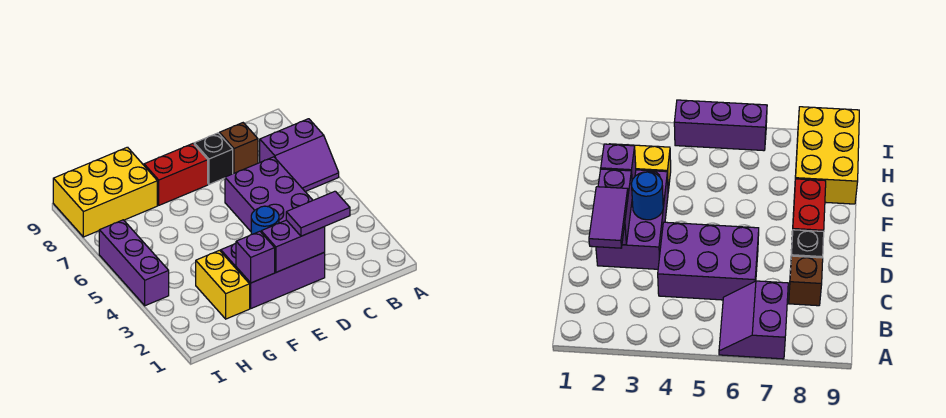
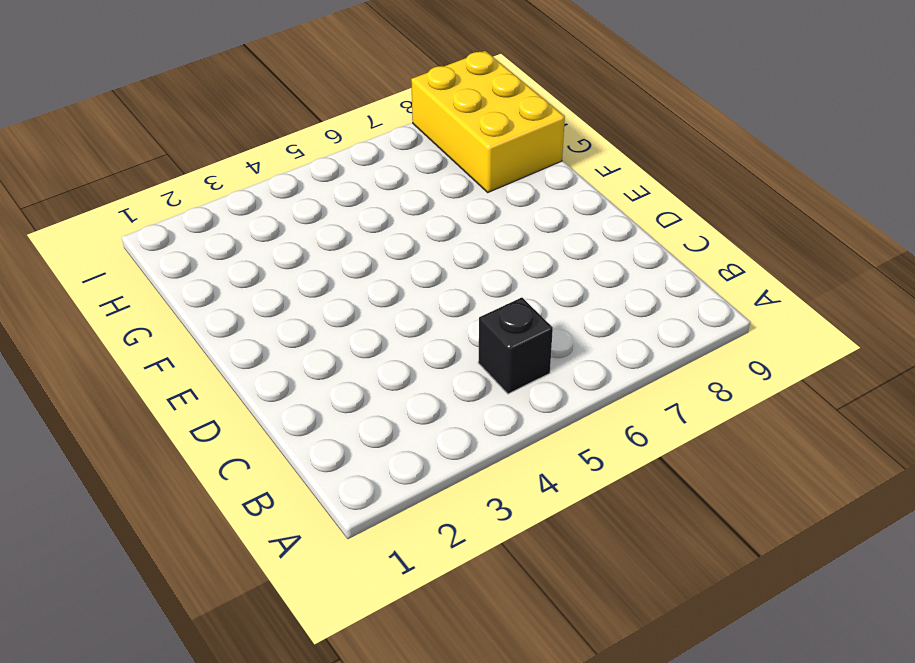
black 1x1 brick [478,298,553,394] -> black 1x1 brick moved to [194,133,233,184]
none -> purple 2x2 slope [260,119,339,191]
none -> purple 2x3 brick [225,157,313,231]
none -> brown 1x1 brick [219,123,258,174]

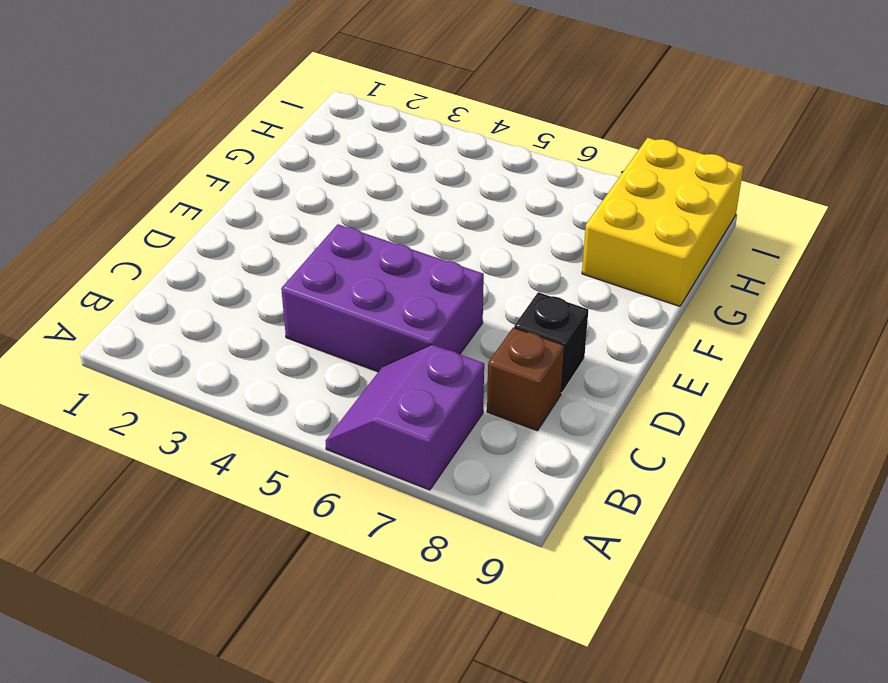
none -> purple 2x3 brick [221,243,325,308]
none -> red 1x2 brick [144,144,208,205]
none -> yellow 1x2 brick [196,250,250,319]

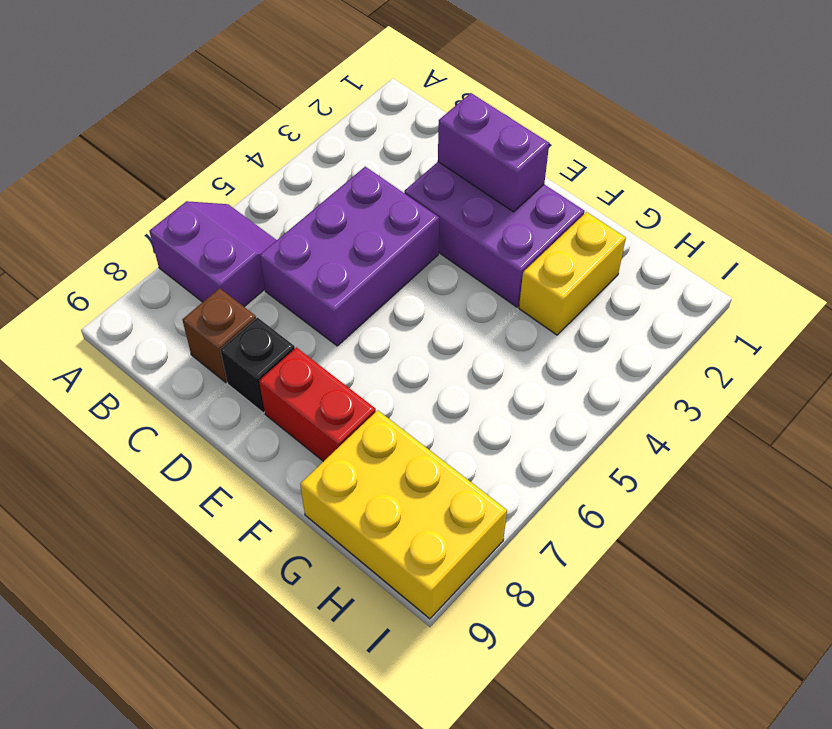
none -> purple 1x3 brick [99,220,169,306]
none -> blue 1x1 round brick [251,206,279,234]
none -> purple 1x1 brick [236,231,275,283]

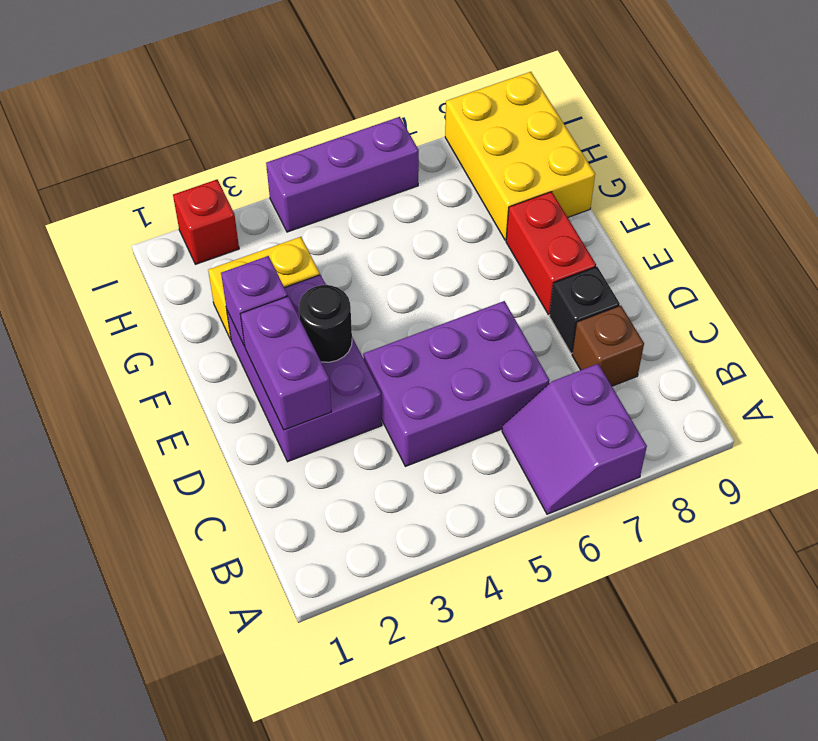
black 1x1 round brick [299,285,352,362] -> blue 1x1 round brick [251,206,279,234]
red 1x1 brick [173,180,239,264] -> none
none -> purple 1x2 tile [286,191,350,236]

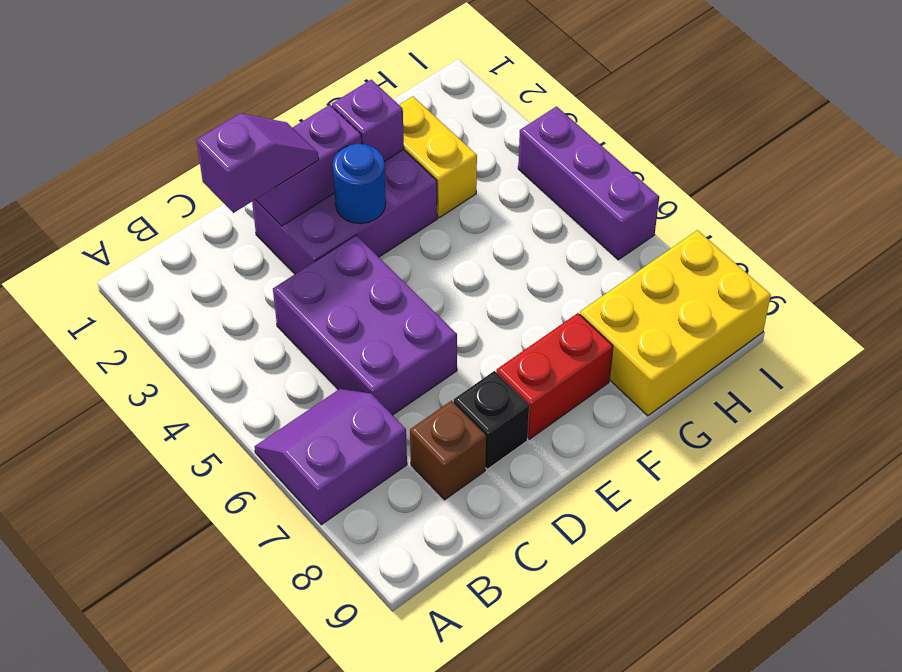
purple 1x2 slope [196,113,319,213] -> purple 1x2 tile [286,191,350,236]

